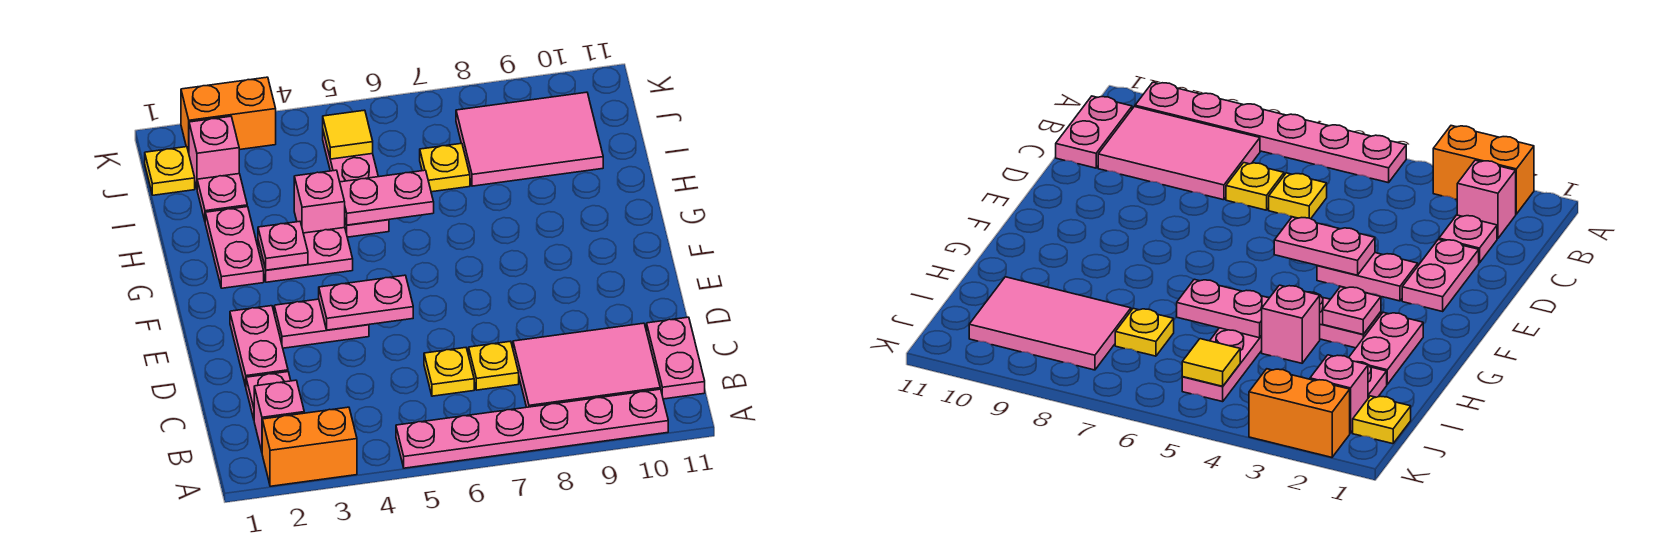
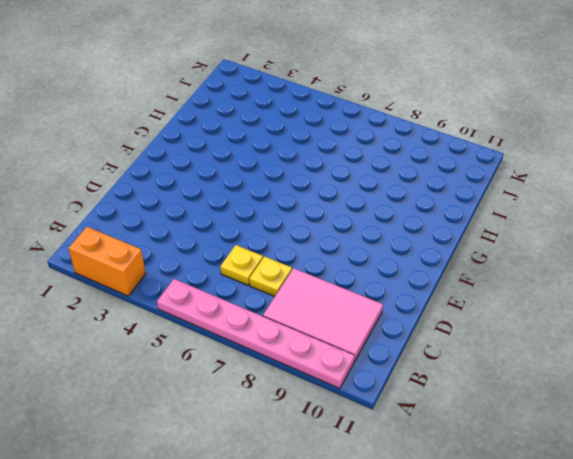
none -> pink 1x1 brick [254,380,304,451]
none -> pink 1x2 plate [647,317,705,399]
none -> pink 1x1 plate [246,372,291,419]

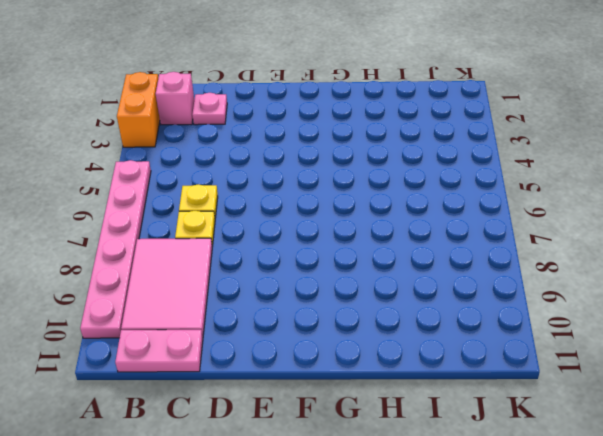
none -> pink 1x2 plate [230,306,288,386]
none -> pink 1x2 plate [274,299,369,348]
none -> pink 1x2 plate [205,207,264,288]

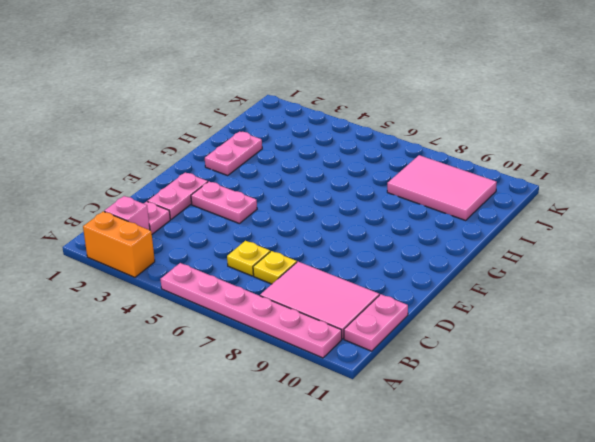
none -> pink 1x2 plate [258,228,353,282]
none -> pink 1x1 brick [294,170,345,233]
none -> pink 1x3 plate [323,132,389,237]

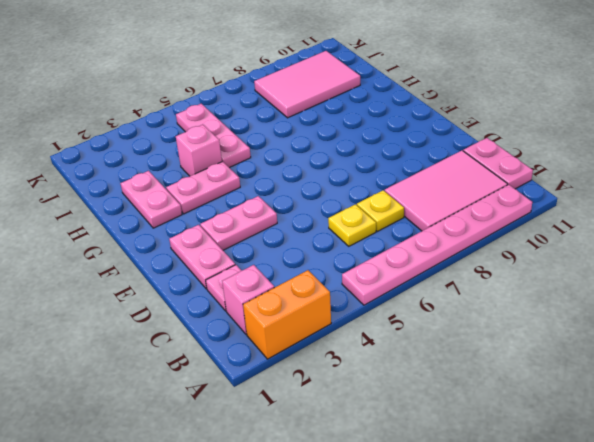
none -> pink 1x1 plate [197,174,247,220]
none -> yellow 1x1 plate [420,143,470,192]
none -> yellow 1x1 plate [145,147,195,195]

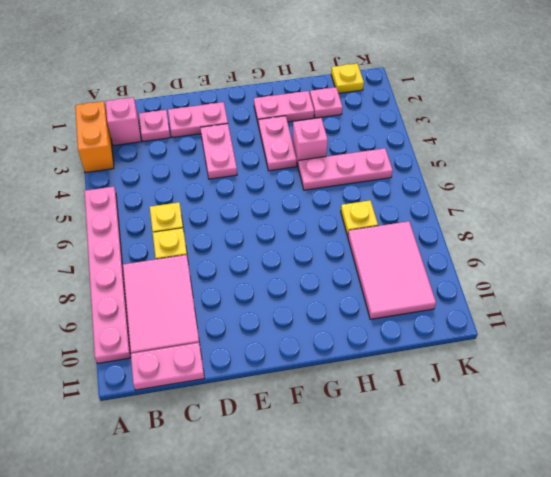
none -> pink 1x1 brick [189,116,239,188]
none -> orange 1x2 brick [181,77,276,152]
none -> pink 1x2 plate [319,275,413,330]

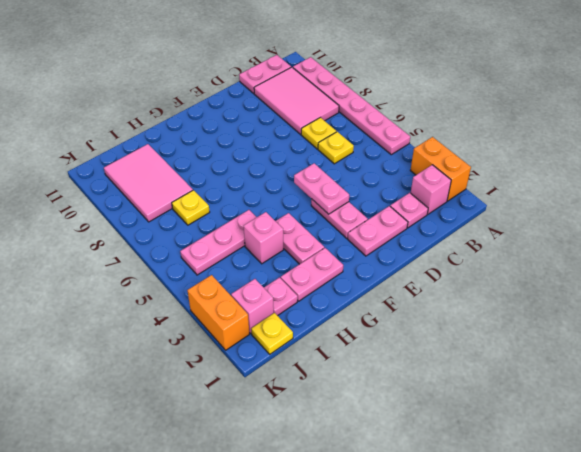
none -> pink 1x1 plate [258,221,308,270]
none -> pink 1x2 plate [340,170,434,225]
none -> yellow 1x1 tile [323,110,373,159]

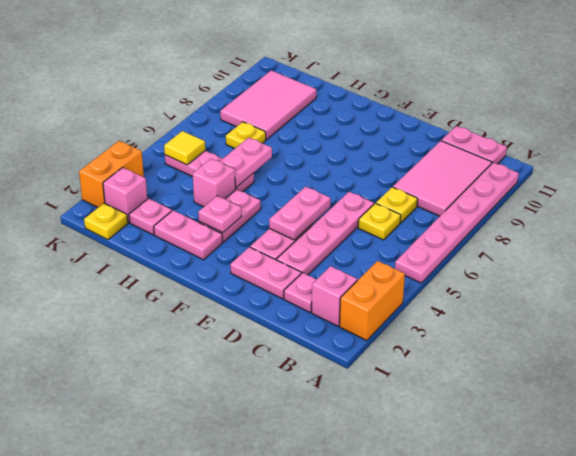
pink 1x4 plate [277,192,374,275] -> none

